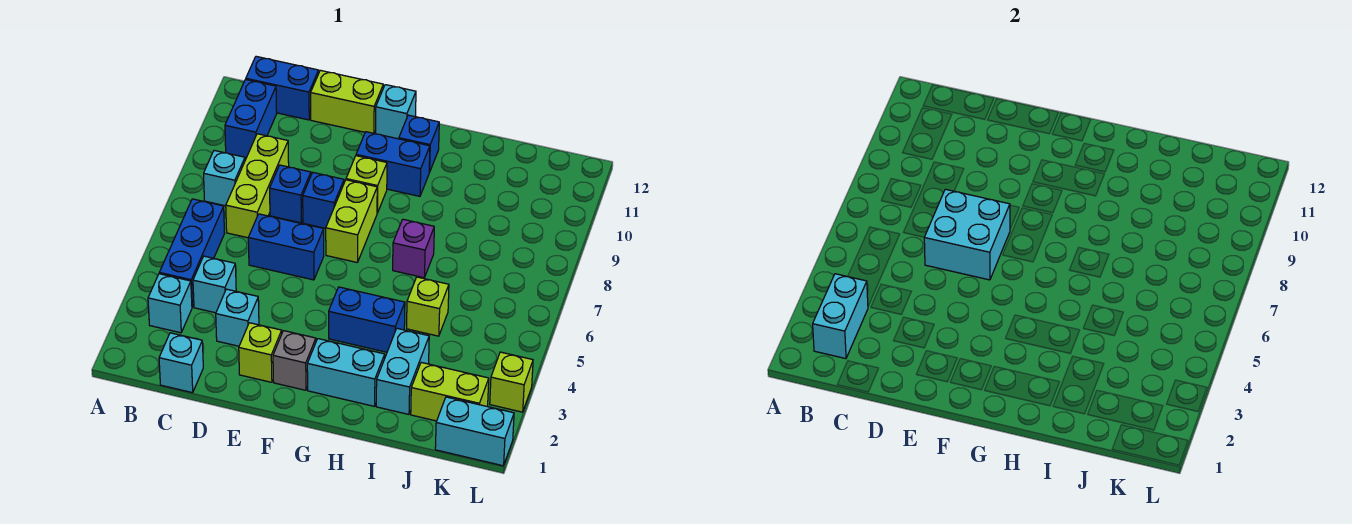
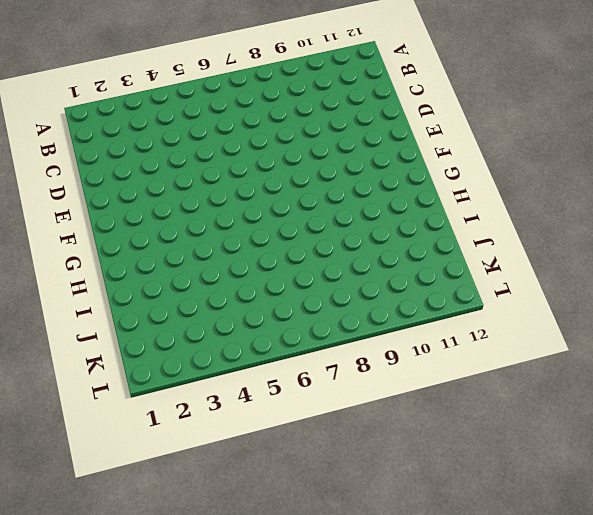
none -> cyan 1x1 brick [148,274,192,333]
none -> blue 1x3 brick [159,199,225,307]
none -> cyan 1x1 brick [204,150,245,206]
none -> blue 1x2 brick [225,79,277,158]

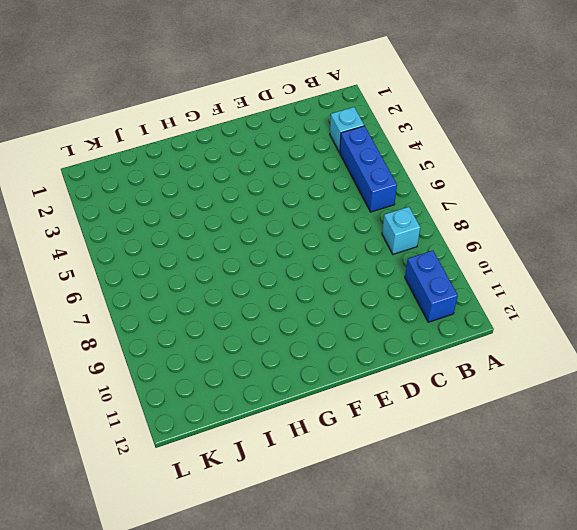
none -> blue 1x2 brick [246,56,319,120]
none -> cyan 1x1 brick [159,333,203,393]
none -> cyan 1x1 brick [193,256,236,313]
none -> lime 1x3 brick [226,134,289,238]

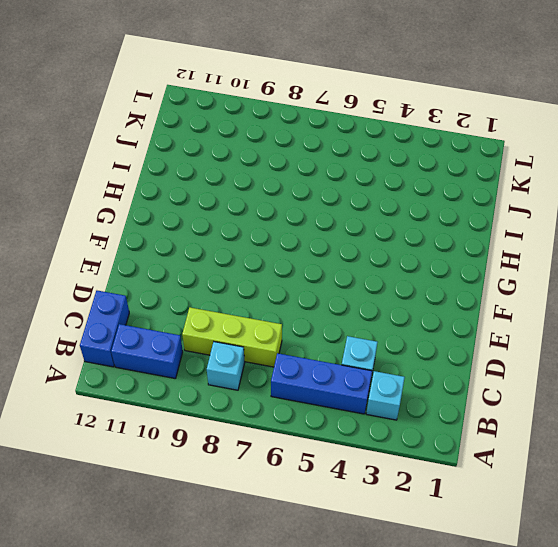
none -> cyan 1x1 brick [159,333,203,393]
none -> cyan 1x1 brick [216,289,259,346]
none -> blue 1x2 brick [248,214,324,280]
none -> blue 1x1 brick [270,165,311,223]

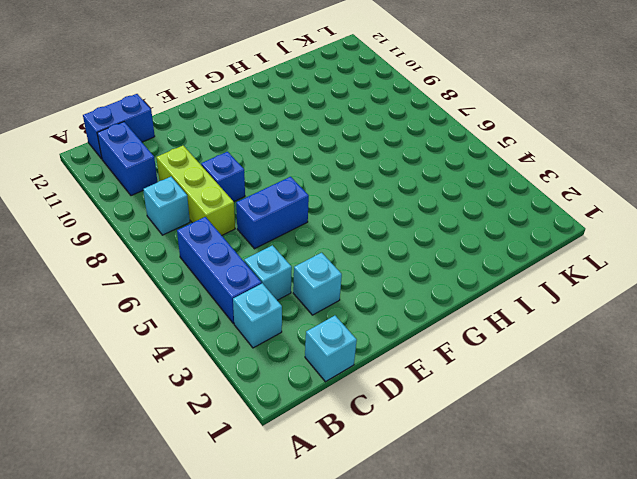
none -> lime 1x2 brick [311,70,383,133]
none -> lime 1x1 brick [239,323,282,382]
none -> blue 1x1 brick [303,173,344,228]
none -> grey 1x1 brick [273,331,316,390]

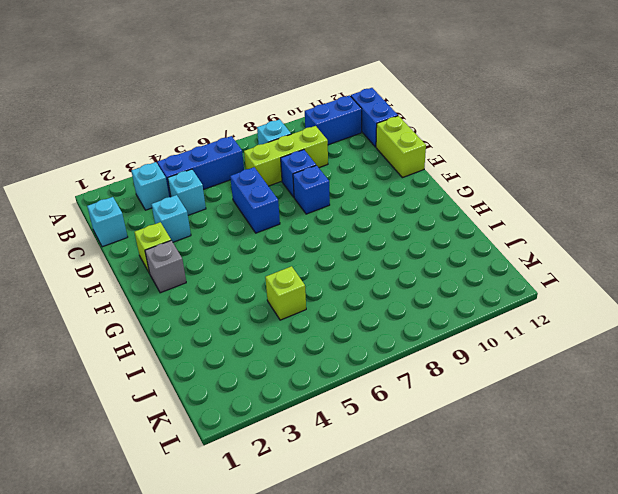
none -> lime 1x2 brick [326,180,377,262]
none -> lime 1x1 brick [346,156,387,213]
none -> blue 1x2 brick [356,132,430,196]
none -> cyan 1x1 brick [376,85,416,139]

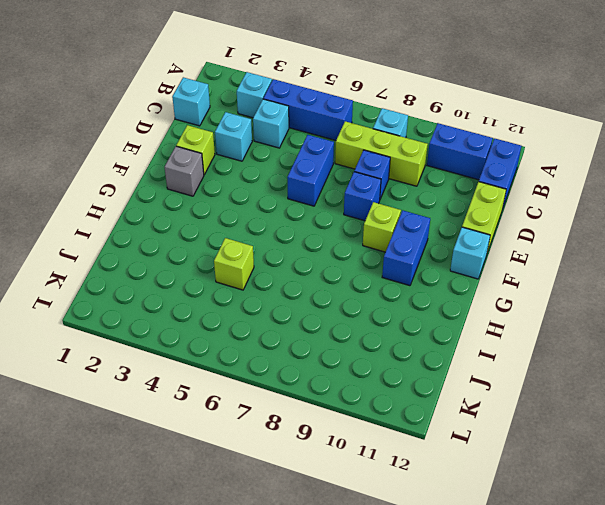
none -> lime 1x2 brick [326,180,377,262]
none -> cyan 1x2 brick [307,339,385,406]
none -> blue 1x2 brick [329,287,405,352]
none -> blue 1x1 brick [399,115,439,172]

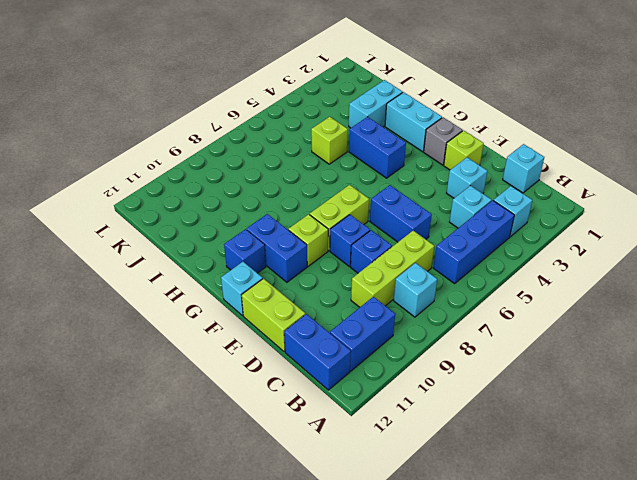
none -> purple 1x1 brick [393,219,434,278]
none -> lime 1x2 brick [411,362,489,421]
none -> cyan 1x2 brick [435,397,514,466]
none -> lime 1x1 brick [490,352,533,412]

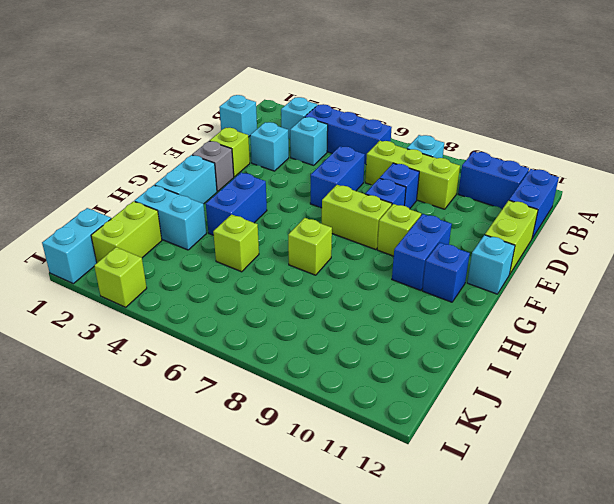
lime 1x1 brick [288,218,332,275] -> purple 1x1 brick [393,219,434,278]
none -> cyan 1x2 brick [813,274,868,359]
none -> cyan 2x2 brick [924,189,1010,280]

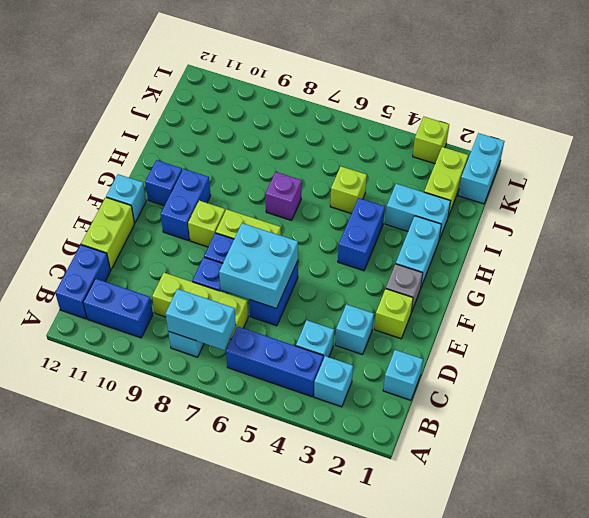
cyan 1x2 brick [166,289,236,350] -> cyan 1x2 brick moved to [813,274,868,359]

